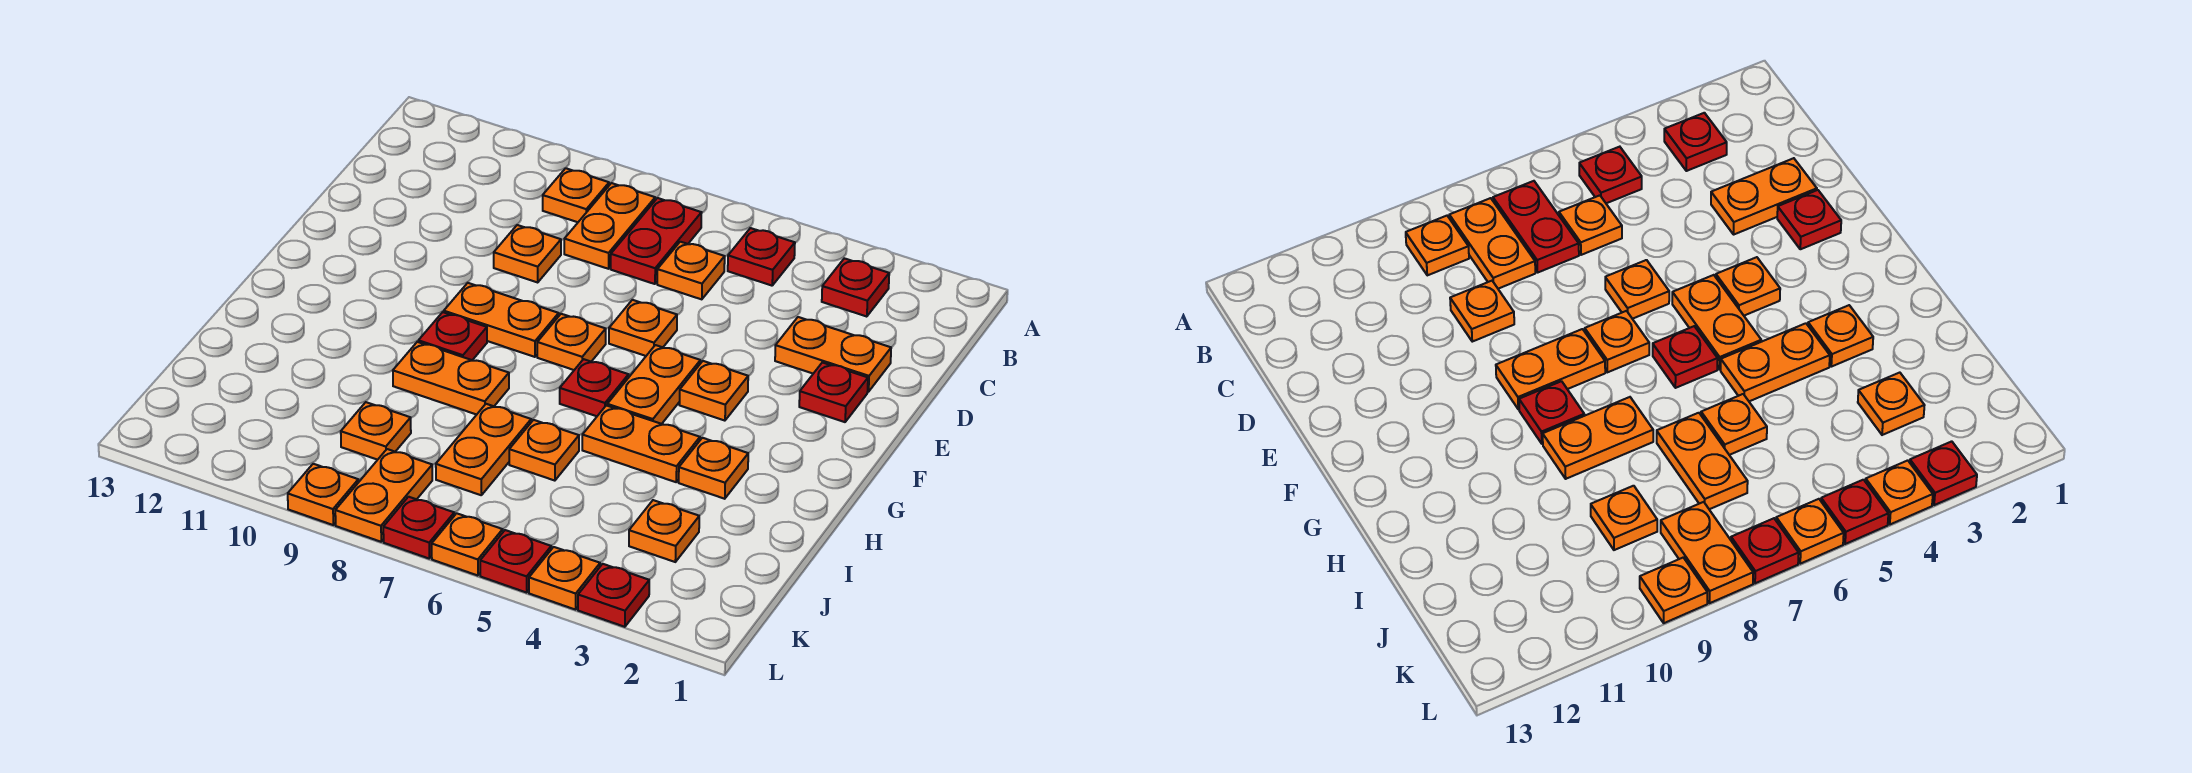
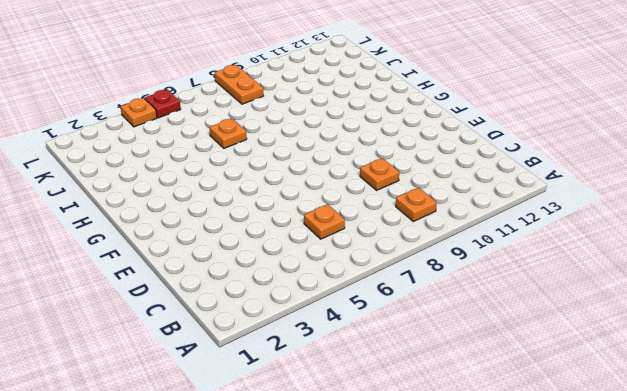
none -> red 1x1 plate [822,258,889,317]
none -> red 1x1 plate [728,228,795,286]
none -> red 1x2 plate [611,198,702,284]
none -> orange 1x2 plate [564,183,655,269]

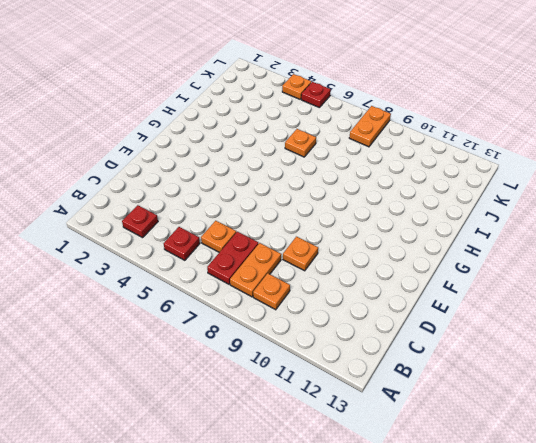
none -> orange 1x2 plate [775,317,891,392]
none -> red 1x1 plate [799,362,868,422]
none -> orange 1x1 plate [609,300,677,356]
none -> orange 1x1 plate [679,361,748,421]

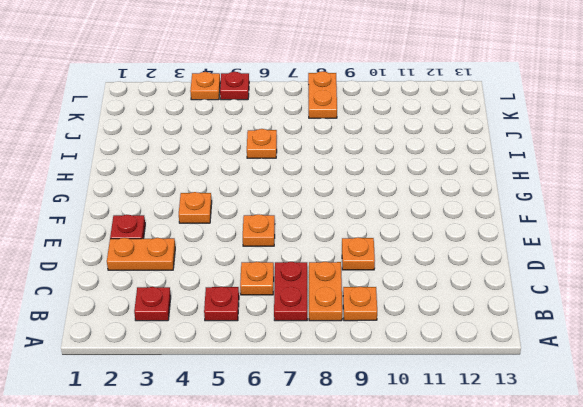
none -> orange 1x2 plate [607,345,700,424]
none -> orange 1x1 plate [537,314,606,370]
none -> orange 1x2 plate [444,283,559,357]
none -> red 1x1 plate [560,359,629,416]

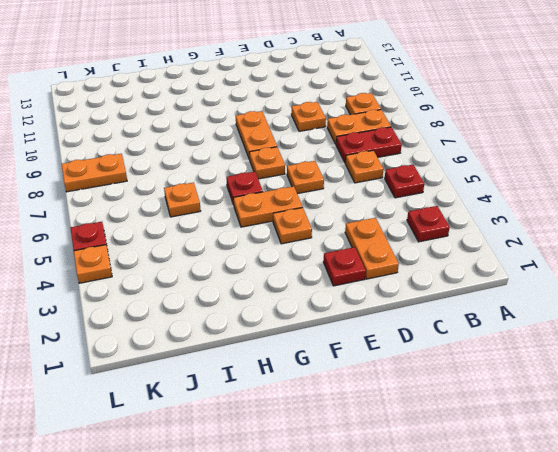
none -> red 1x1 plate [418,312,487,360]
none -> orange 1x1 plate [679,438,748,499]
none -> orange 1x2 plate [582,405,700,482]
none -> orange 1x2 plate [393,342,509,415]

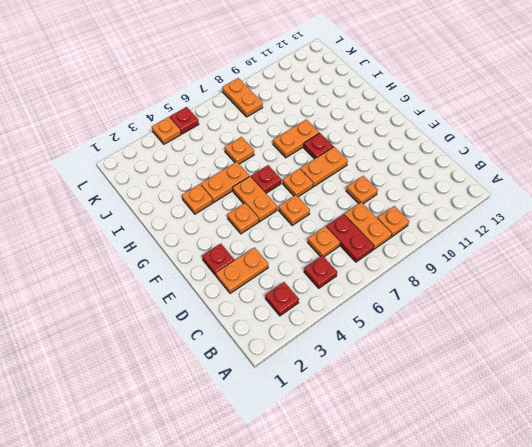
none -> orange 1x2 plate [436,404,531,495]
none -> orange 1x1 plate [629,500,699,562]
none -> orange 1x1 plate [341,402,411,460]
none -> red 1x1 plate [578,564,649,627]

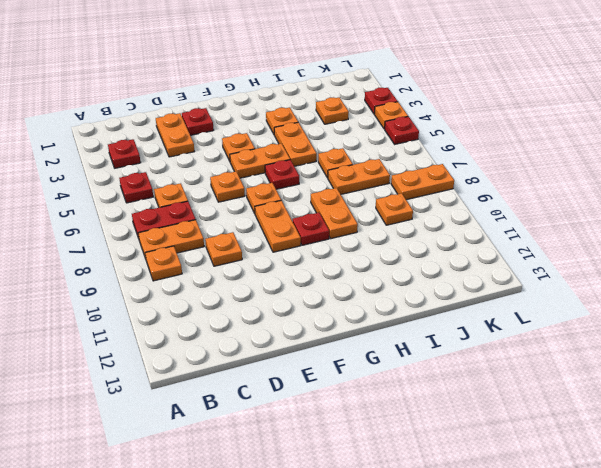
none -> orange 1x1 plate [432,513,503,576]
none -> red 1x1 plate [383,497,454,559]
none -> orange 1x1 plate [288,464,358,525]

